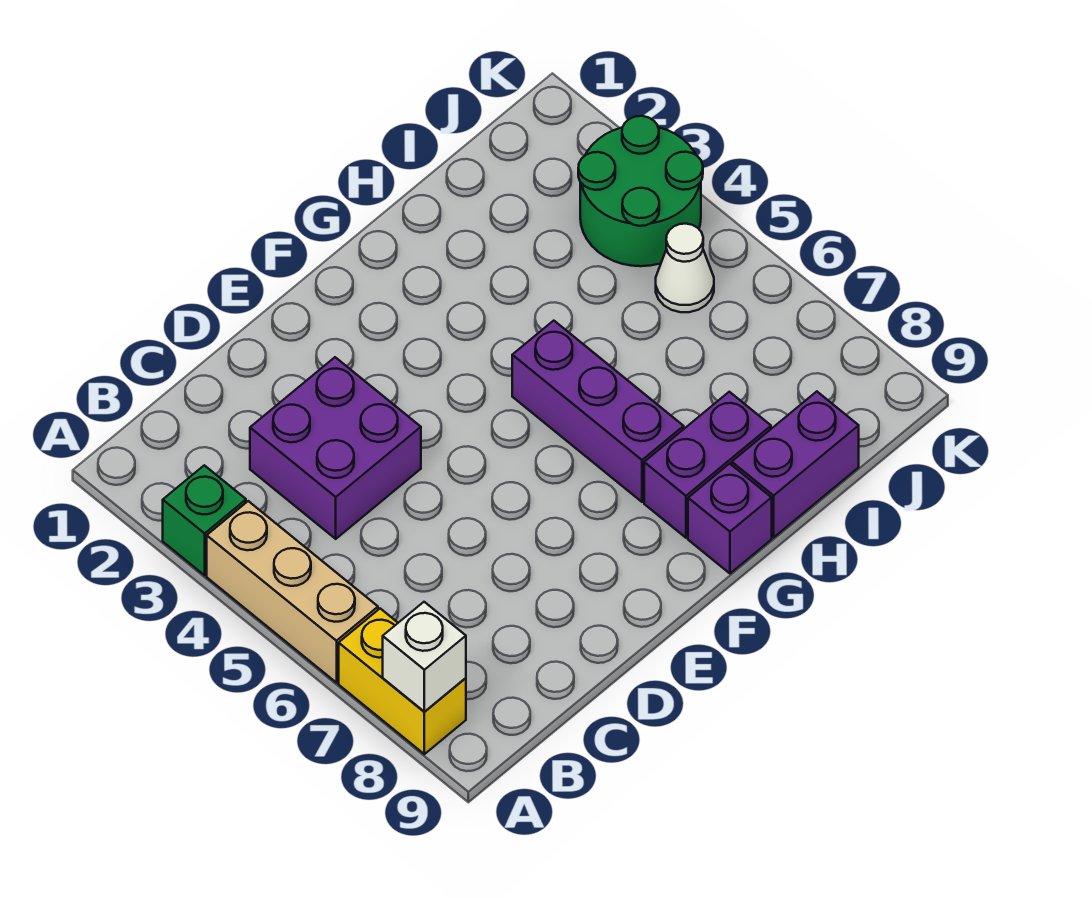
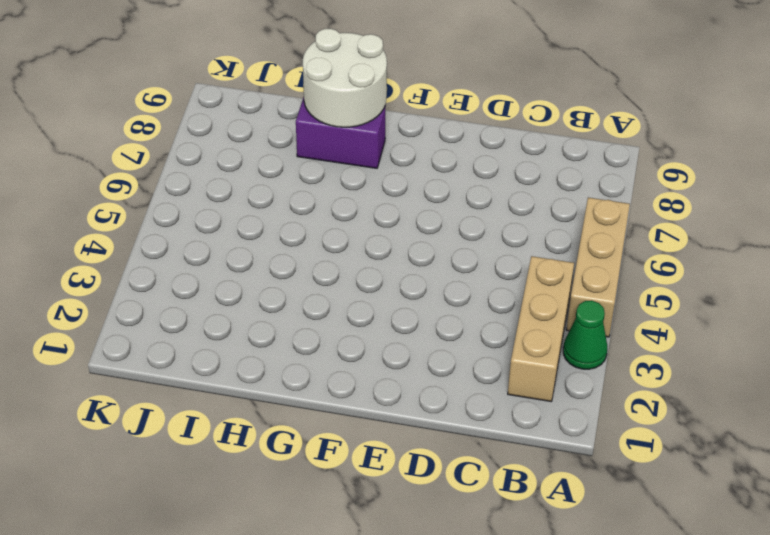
green 1x1 cone [563,301,607,369] -> green 1x1 brick [163,465,246,575]
tan 1x3 brick [508,256,574,401] -> none
white 2x2 round brick [303,29,387,127] -> none
none -> yellow 1x2 brick [339,609,466,754]
none -> purple 2x2 brick [250,357,421,539]

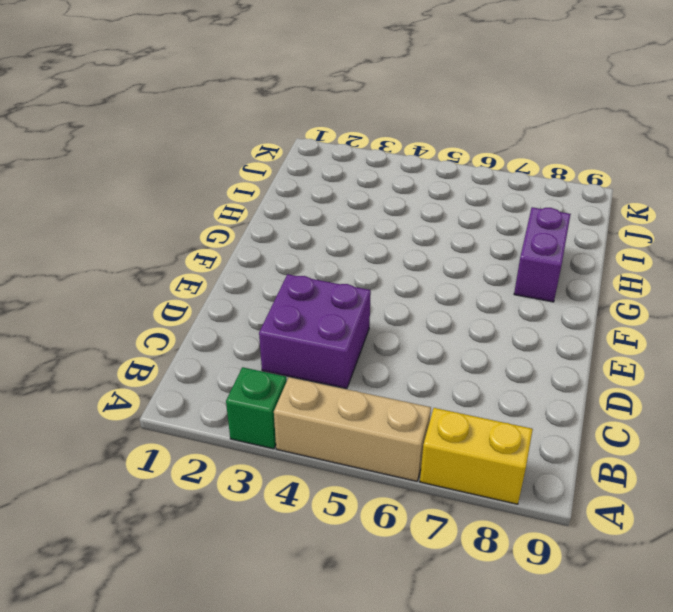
none -> purple 1x3 brick [512,321,684,502]
none -> purple 1x1 brick [688,464,772,573]

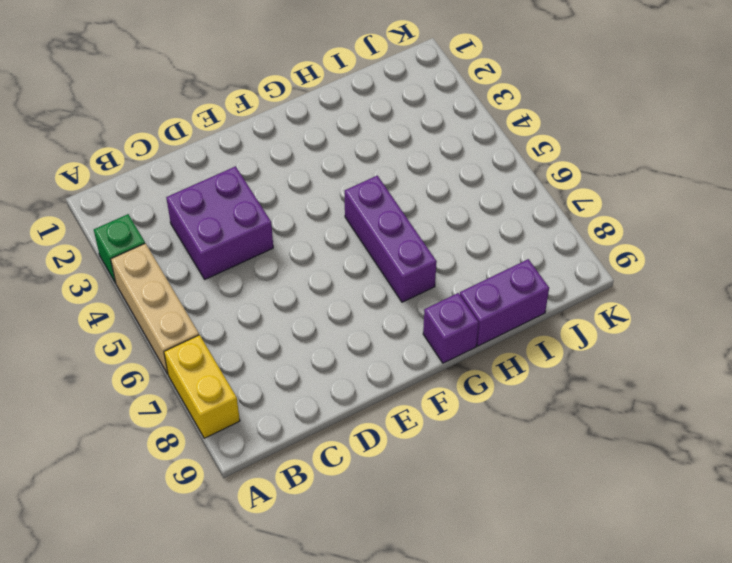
none -> purple 1x2 brick [644,392,771,538]
none -> green 2x2 round brick [578,116,703,266]

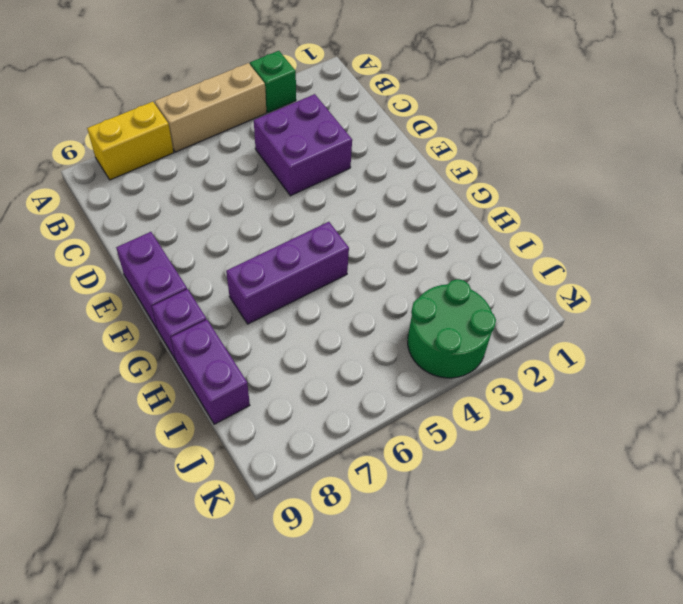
purple 1x2 brick [116,232,187,330] -> purple 1x2 brick moved to [644,392,771,538]
none -> white 1x1 cone [656,224,714,312]
none -> white 1x1 brick [383,602,466,712]

